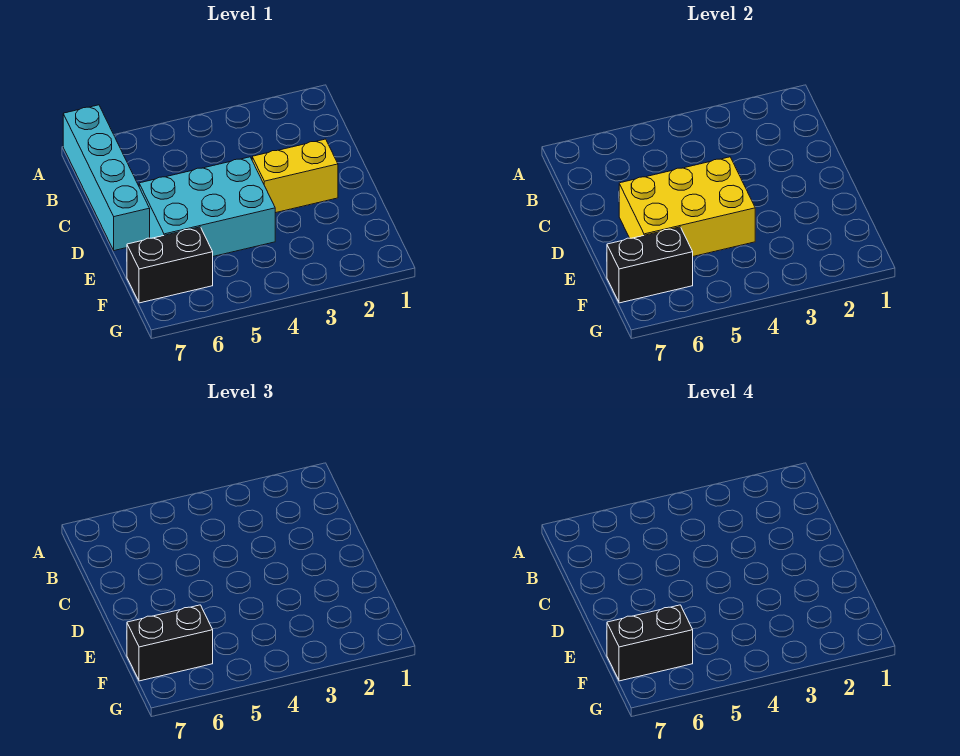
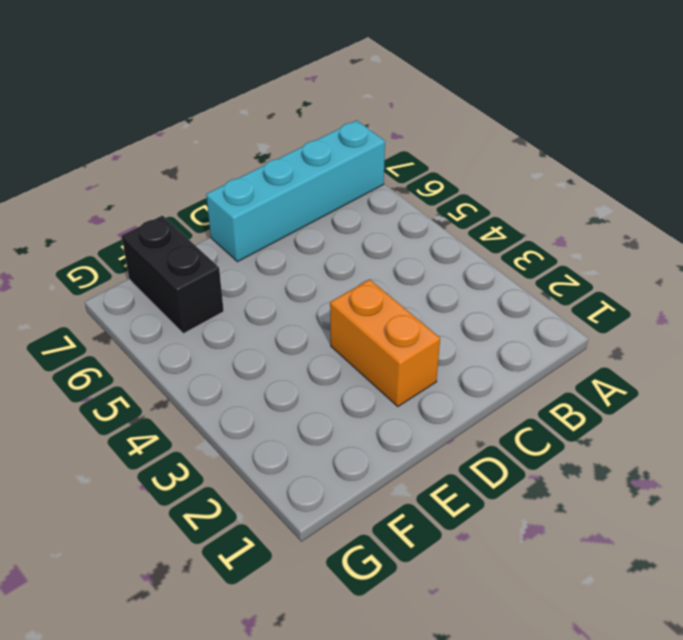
orange 1x2 brick [330,279,440,406] -> yellow 1x2 brick [252,139,338,213]
none -> cyan 2x3 brick [139,157,275,256]
none -> yellow 2x3 brick [619,157,755,256]

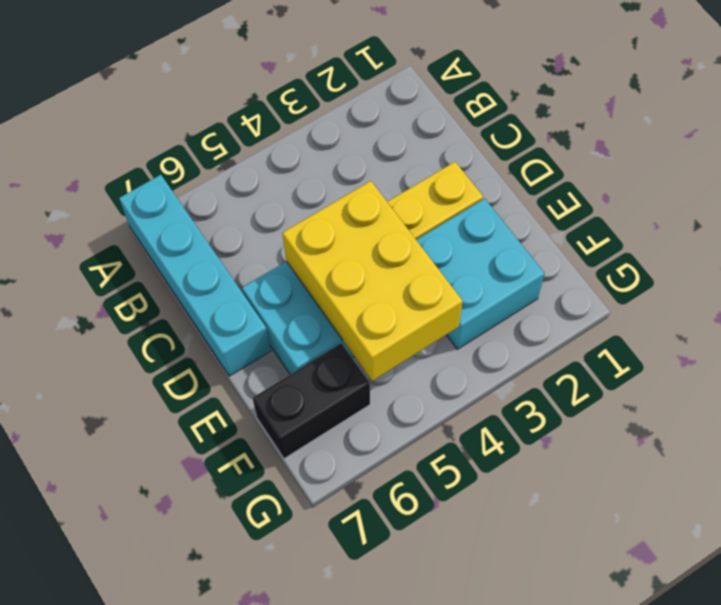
yellow 2x3 brick [282,181,463,381] -> yellow 2x3 brick turned to [619,157,755,256]
cyan 2x2 brick [416,198,545,349] -> none
none -> black 1x2 brick [607,227,693,303]
none -> black 1x2 brick [127,605,213,681]

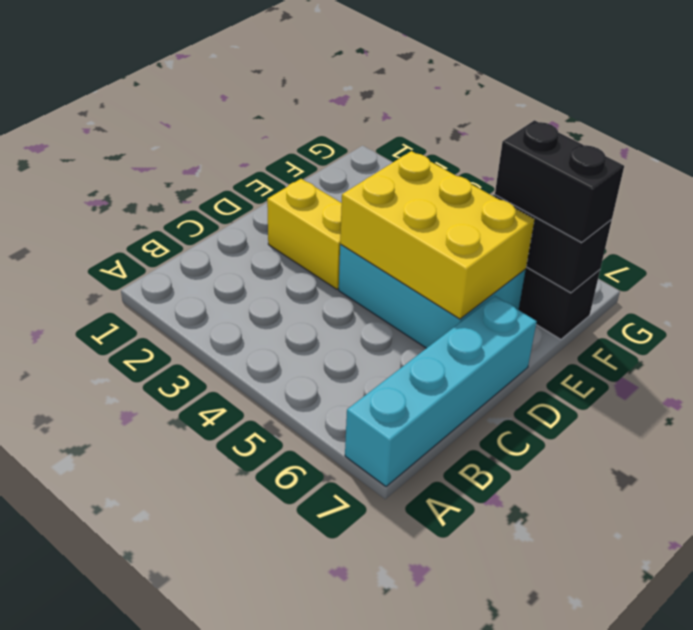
none -> black 1x2 brick [607,605,693,681]

